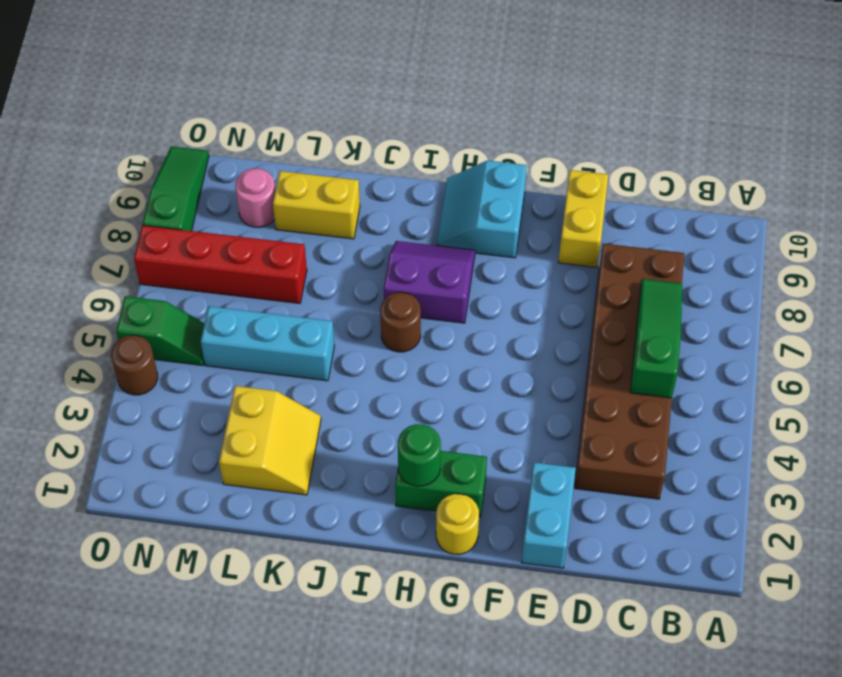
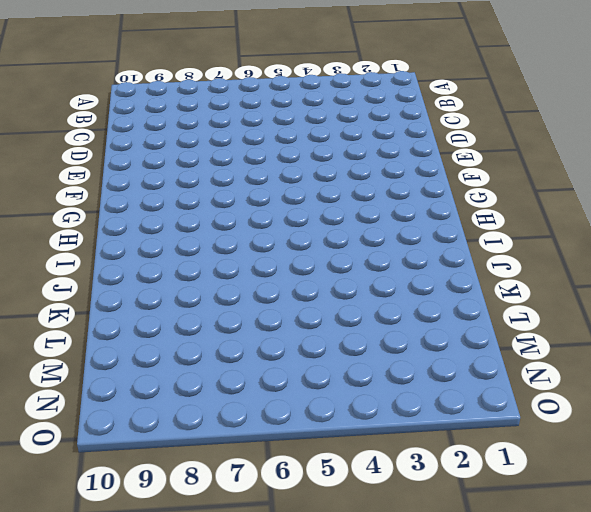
none -> brown 2x6 brick [575,244,684,499]
none -> cyan 1x2 brick [521,462,576,568]
none -> yellow 1x2 brick [558,170,608,267]

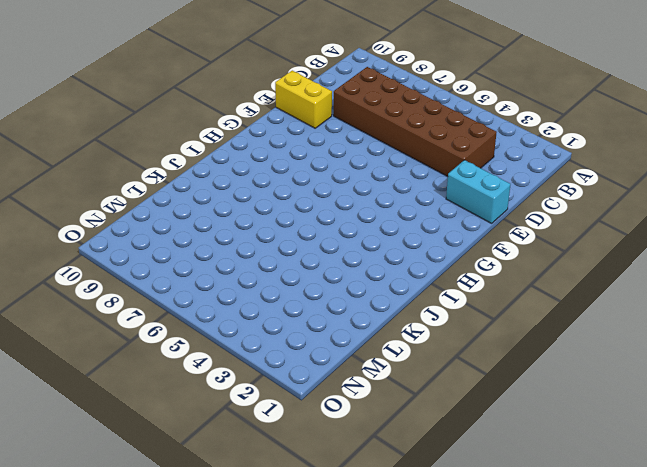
none -> yellow 1x1 round brick [436,494,479,554]
none -> green 1x2 brick [395,451,487,517]
none -> cyan 2x2 slope [437,160,527,258]

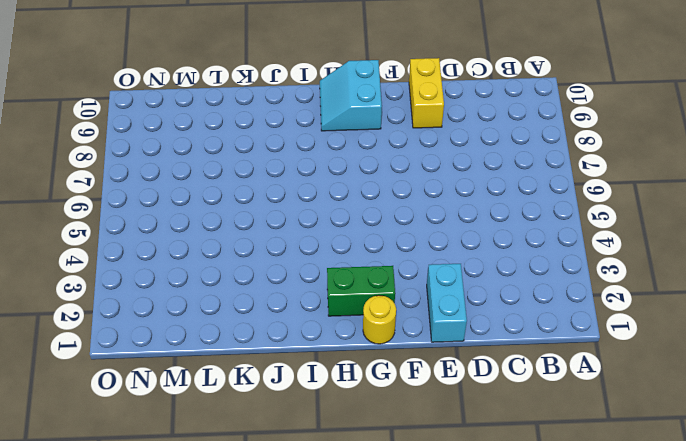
none -> brown 2x6 brick [575,244,684,499]
none -> purple 2x2 slope [384,241,475,323]
none -> brown 1x1 round brick [380,292,421,352]

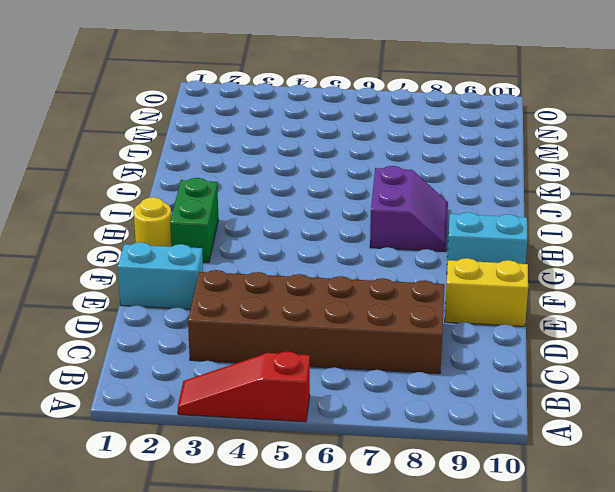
red 1x3 slope [178,351,310,422] -> none
none -> brown 1x1 round brick [380,292,421,352]
none -> yellow 2x2 slope [219,386,321,495]
none -> cyan 1x3 brick [201,306,334,381]

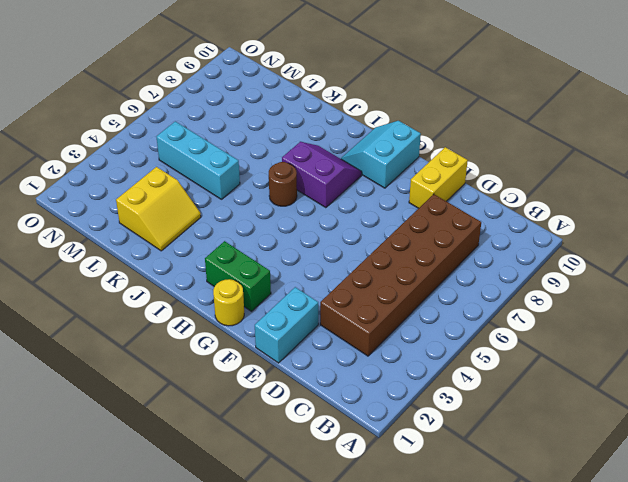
none -> yellow 1x2 brick [273,171,360,239]
none -> red 1x4 brick [134,225,307,304]
none -> pink 1x1 round brick [235,169,275,227]

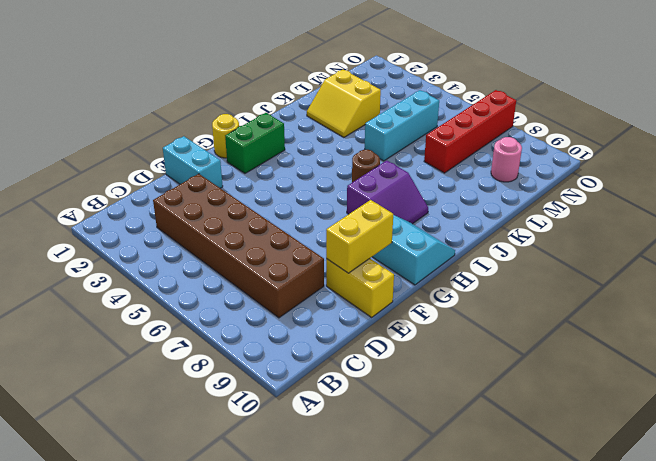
yellow 1x2 brick [326,200,393,273] -> yellow 1x2 brick moved to [273,171,360,239]
none -> green 1x2 slope [116,296,204,366]
none -> brown 1x1 round brick [111,335,158,395]
none -> green 1x3 slope [142,147,209,231]

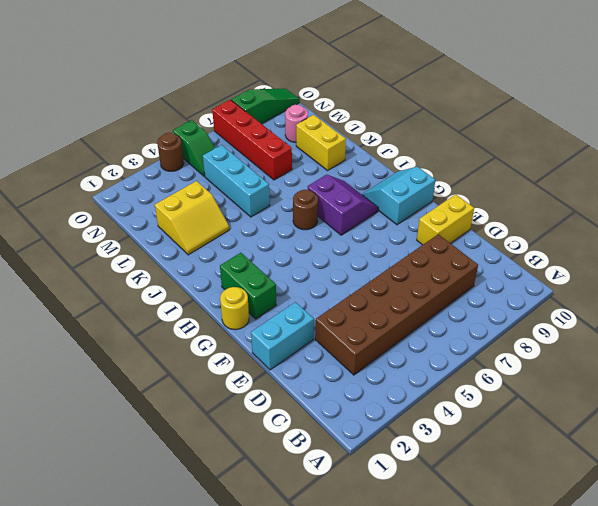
none -> green 1x3 slope [630,279,682,398]
none -> green 1x1 round brick [398,424,441,486]

